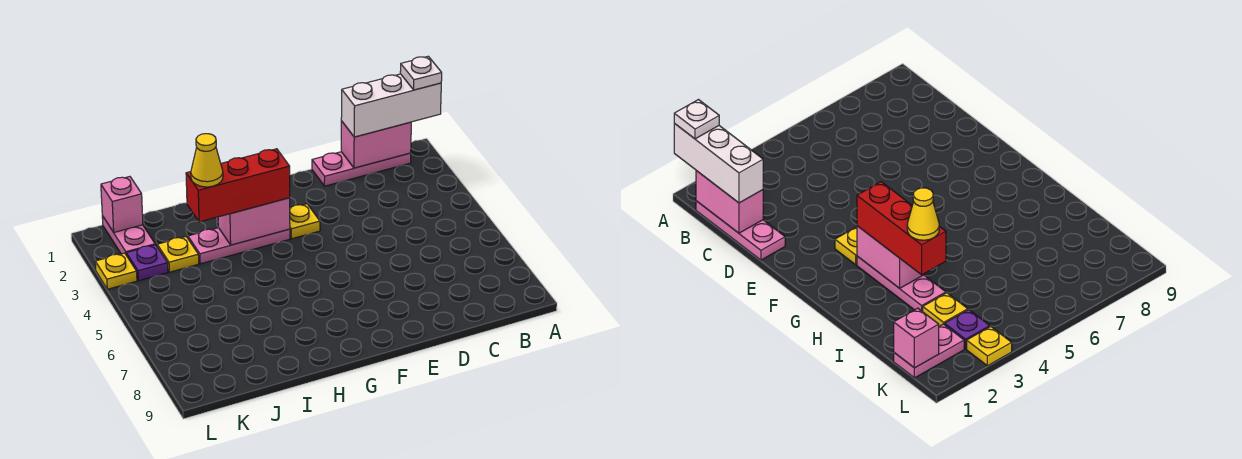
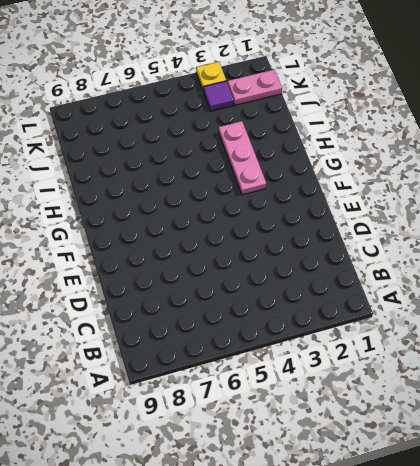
purple 1x1 tile [204,81,234,111] -> purple 1x1 plate [126,245,168,281]
none -> pink 1x3 plate [312,152,411,186]
none -> yellow 1x1 plate [290,204,320,239]
none -> yellow 1x1 plate [157,237,199,272]

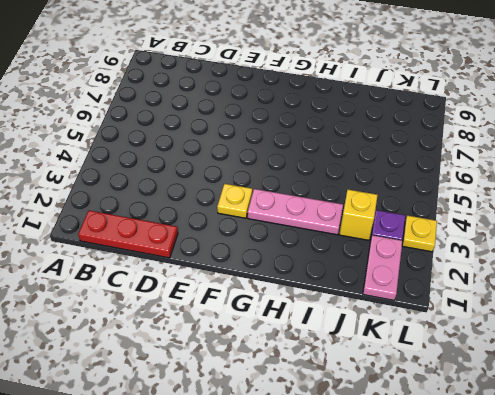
red 1x3 plate [78,210,178,258] -> pink 1x3 plate [312,152,411,186]
yellow 1x1 brick [339,190,377,240] -> yellow 1x1 plate [157,237,199,272]
none -> pink 1x2 brick [341,121,411,168]
none -> pink 1x2 brick [218,198,290,245]
none -> pink 1x1 brick [101,177,143,232]

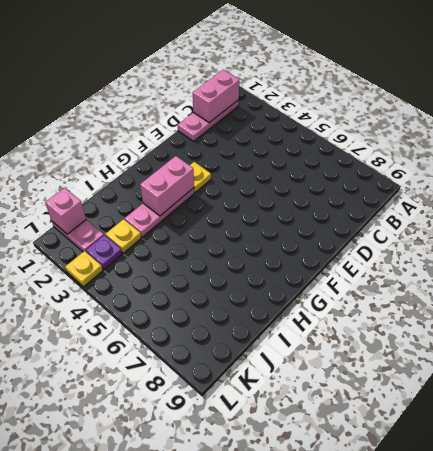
none -> white 1x3 brick [341,74,441,137]
none -> red 1x3 brick [186,149,290,222]
none -> white 1x1 plate [400,56,442,90]

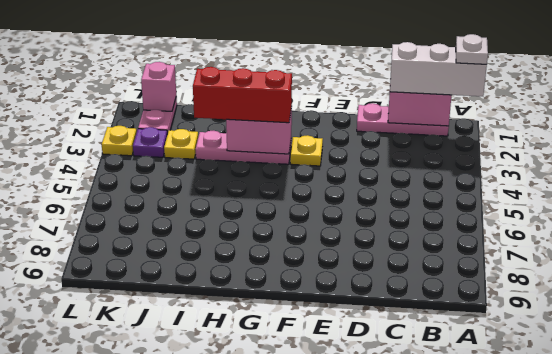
none -> yellow 1x1 cone [191,134,223,187]

